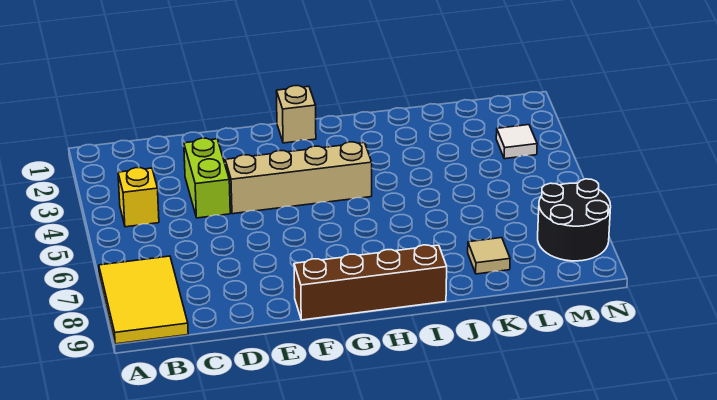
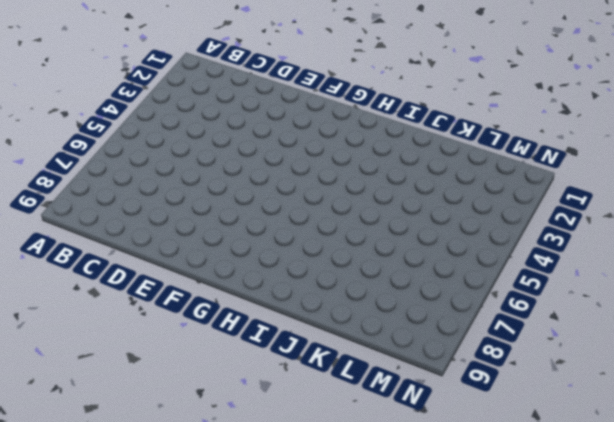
none -> yellow 2x3 tile [99,256,188,344]
none -> yellow 1x1 brick [118,168,159,227]

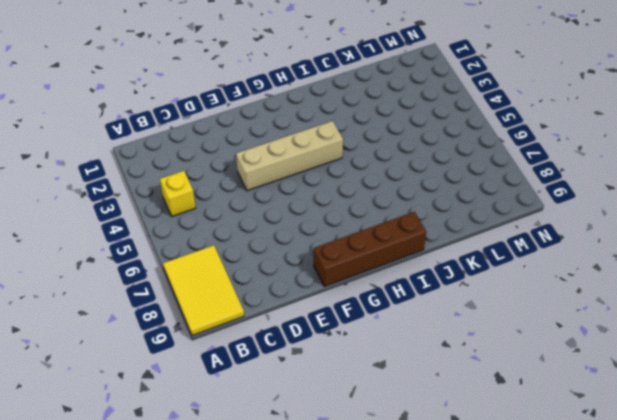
none -> lime 1x2 brick [184,138,230,218]
none -> tan 1x1 brick [276,86,316,143]

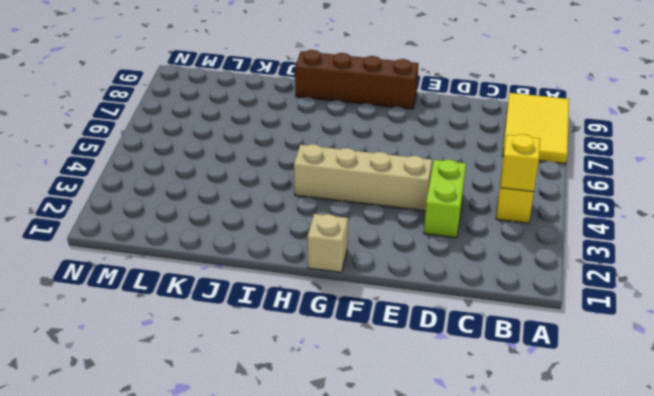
yellow 1x1 brick [500,134,540,192] -> none
none -> tan 1x1 tile [468,238,510,274]
none -> white 1x1 tile [496,125,537,159]

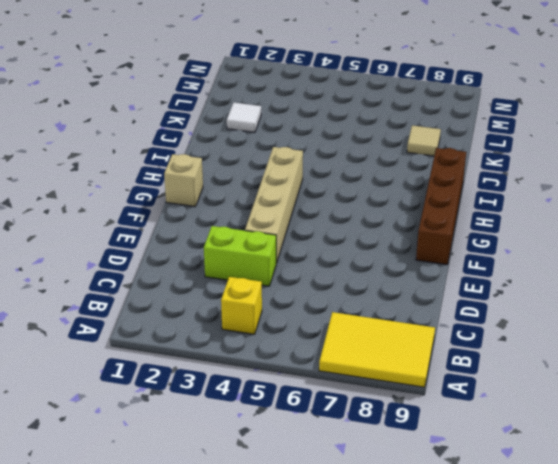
white 1x1 tile [227,102,261,133] -> white 1x1 tile moved to [496,125,537,159]
none -> black 2x2 round brick [538,179,611,261]

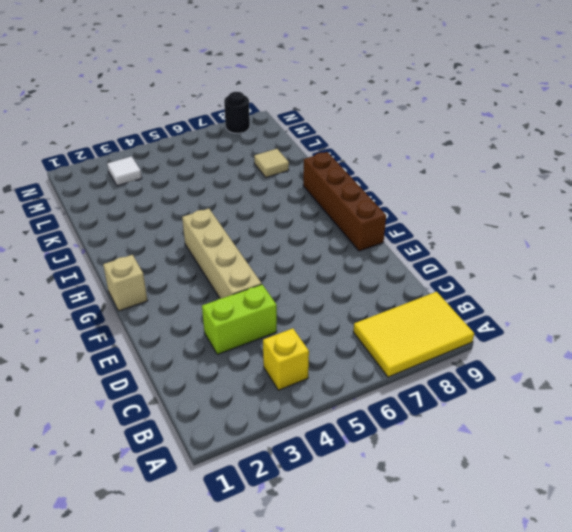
black 1x1 round brick [224,92,250,133] -> black 2x2 round brick [538,179,611,261]

